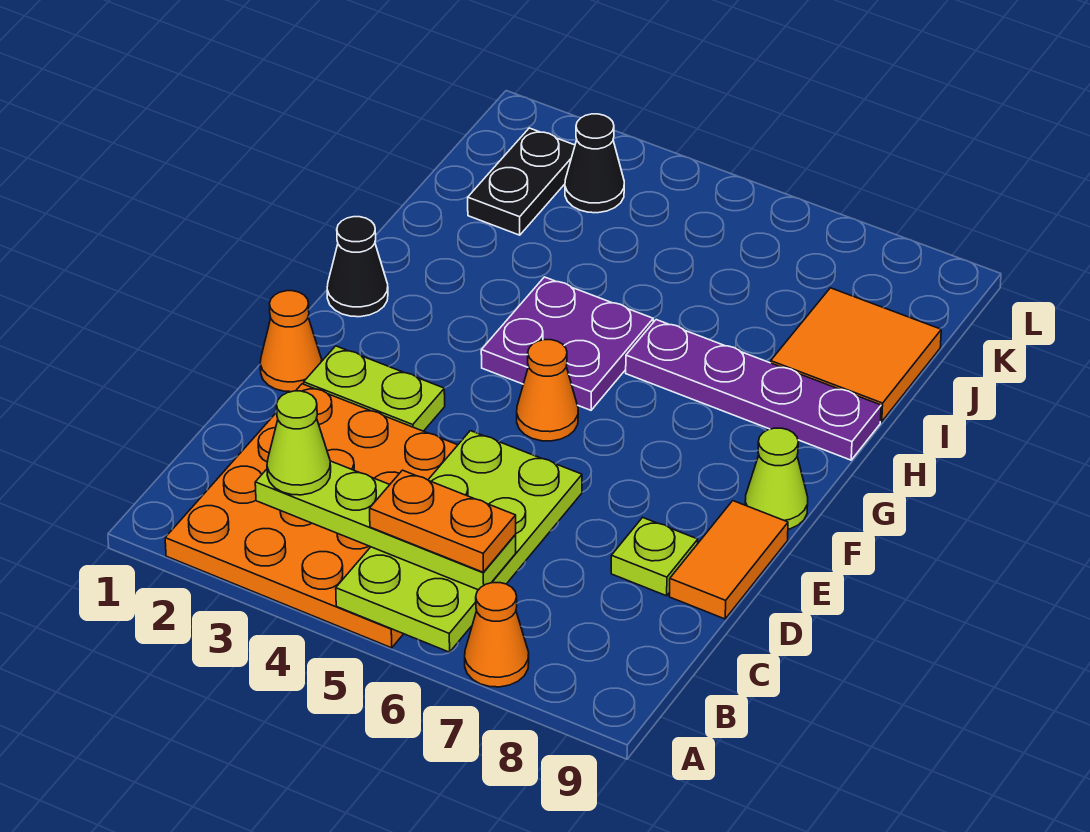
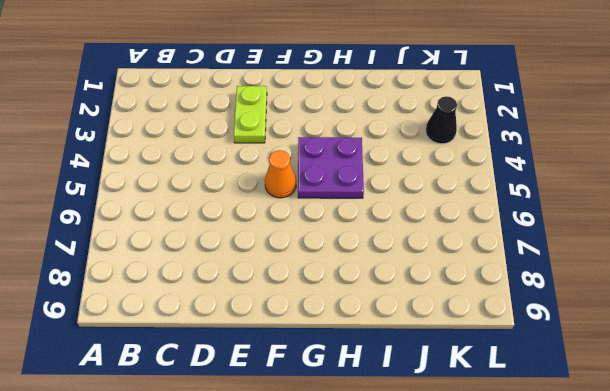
none -> orange 4x4 plate [165,384,457,648]
none -> orange 1x1 cone [465,583,529,687]
none -> lime 1x1 plate [611,517,698,596]

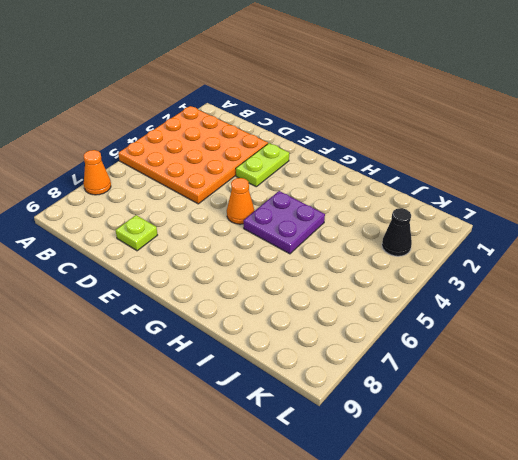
none -> orange 1x2 tile [669,501,788,619]
none -> orange 1x1 cone [260,291,322,392]
none -> lime 1x1 cone [745,428,808,529]

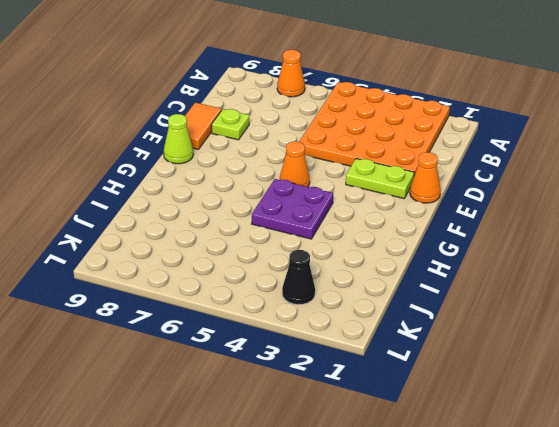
none -> black 1x1 cone [327,217,388,317]
none -> purple 1x4 plate [626,320,881,460]
none -> orange 2x2 tile [771,288,941,422]

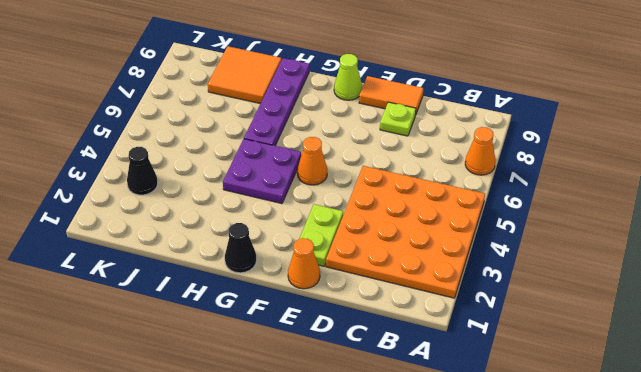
none -> black 1x2 plate [468,128,575,235]
none -> lime 2x4 plate [336,431,582,652]
none -> lime 1x4 plate [255,461,516,590]

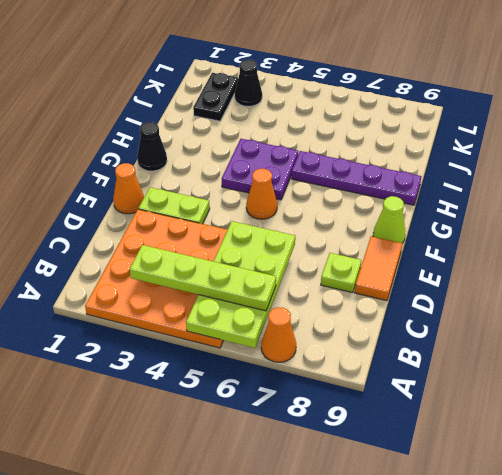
none -> orange 2x2 tile [771,288,941,422]
none -> lime 1x1 cone [267,391,331,495]
none -> orange 1x2 plate [370,470,516,572]

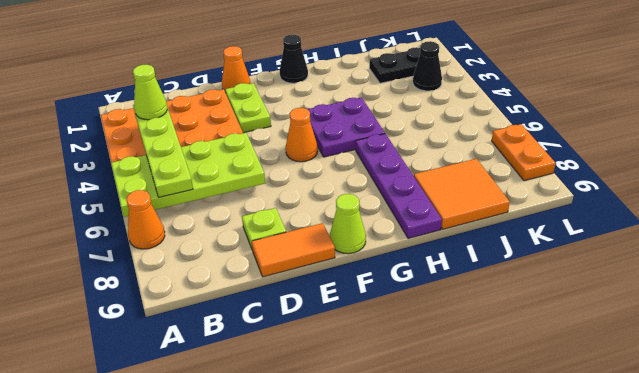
orange 1x2 plate [492,124,556,181] -> orange 1x2 plate moved to [370,470,516,572]

